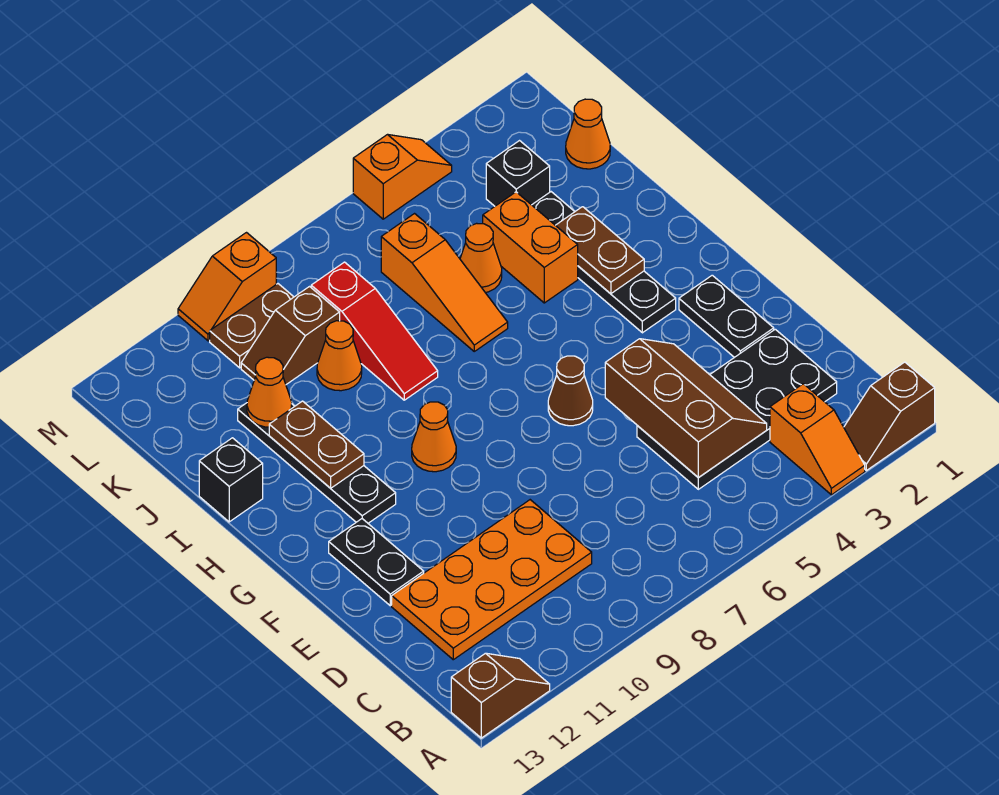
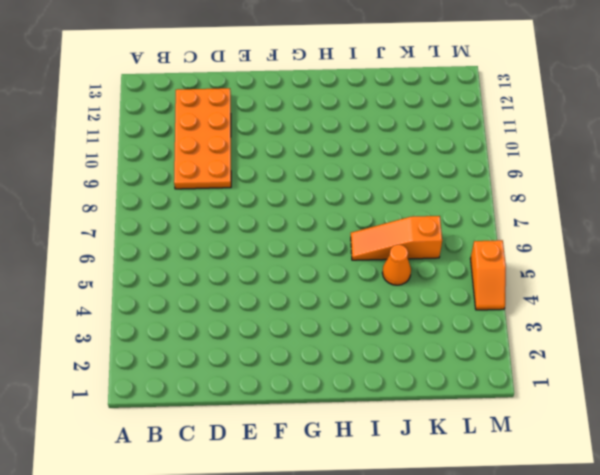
none -> brown 1x2 slope [844,362,935,471]
none -> orange 1x2 slope [770,384,865,495]
none -> brown 1x2 slope [451,653,550,738]

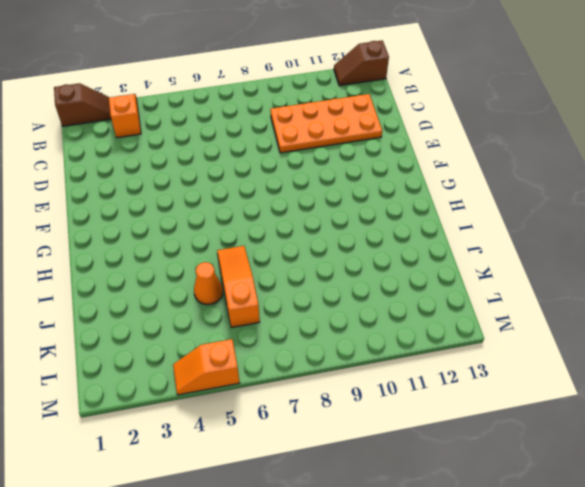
none -> black 2x4 plate [637,329,837,489]
none -> black 1x2 plate [679,275,774,357]
none -> black 1x2 plate [329,519,424,606]

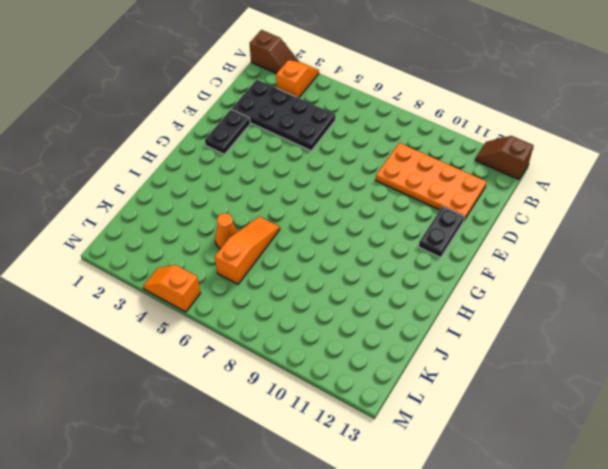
none -> brown 1x1 cone [548,356,593,426]
none -> black 1x4 plate [532,192,676,333]
none -> orange 1x1 cone [412,402,456,472]

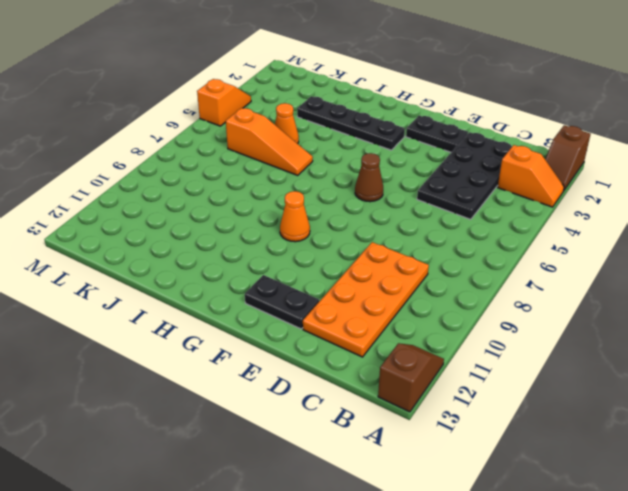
none -> black 1x4 plate [238,403,396,523]
none -> orange 1x2 brick [483,192,578,303]
none -> red 1x3 slope [311,262,438,400]

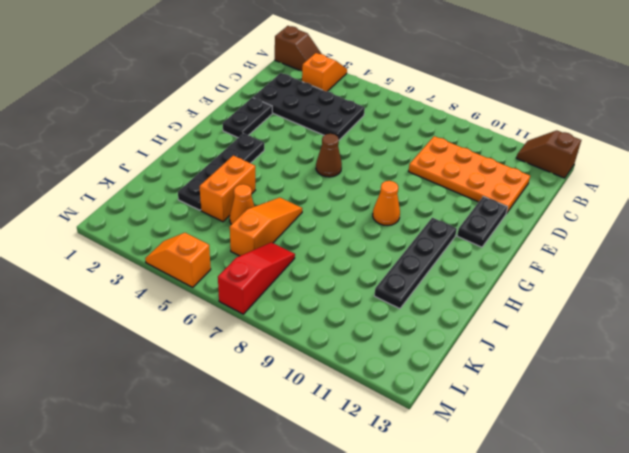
red 1x3 slope [218,242,295,314] -> red 1x3 slope moved to [311,262,438,400]
none -> black 1x1 brick [199,438,263,522]
none -> orange 1x1 cone [317,321,362,391]
none -> orange 1x1 cone [566,99,610,169]

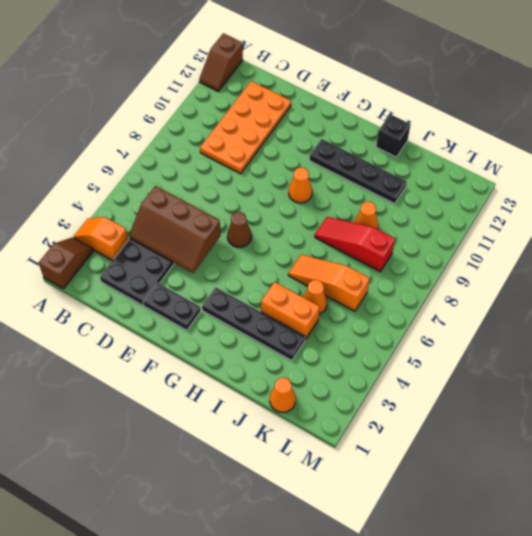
none -> black 1x2 plate [329,519,424,606]
none -> black 1x1 brick [486,141,550,206]
none -> brown 1x2 slope [241,287,340,384]

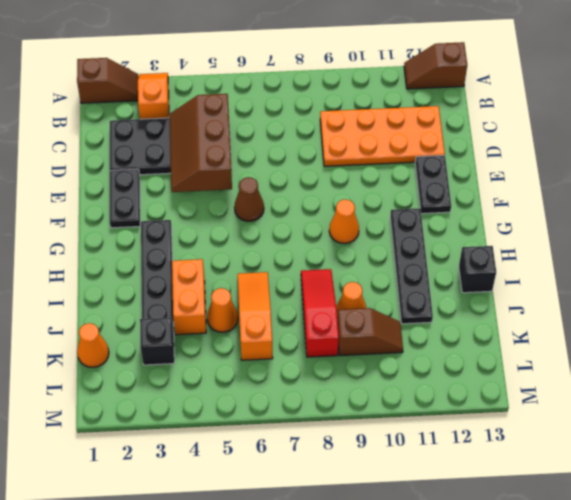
none -> brown 1x2 plate [210,284,293,368]
none -> orange 1x2 slope [353,134,452,219]
none -> orange 1x2 slope [178,233,276,341]

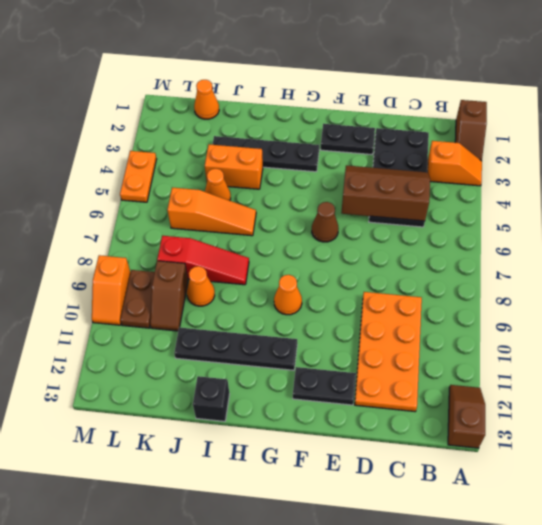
orange 1x2 plate [120,151,157,202] -> orange 1x2 slope [353,134,452,219]
none -> black 1x1 brick [486,141,550,206]
none -> brown 1x2 plate [556,207,644,294]
none -> brown 1x2 plate [269,401,364,488]

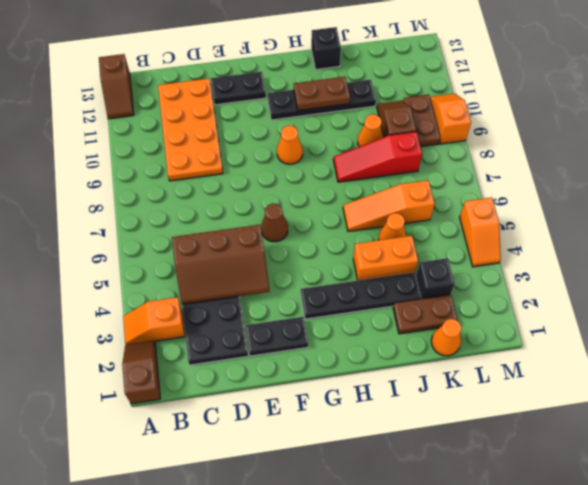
brown 1x2 plate [393,295,458,334] -> brown 1x2 plate moved to [556,207,644,294]
none -> orange 1x1 cone [247,357,292,427]

